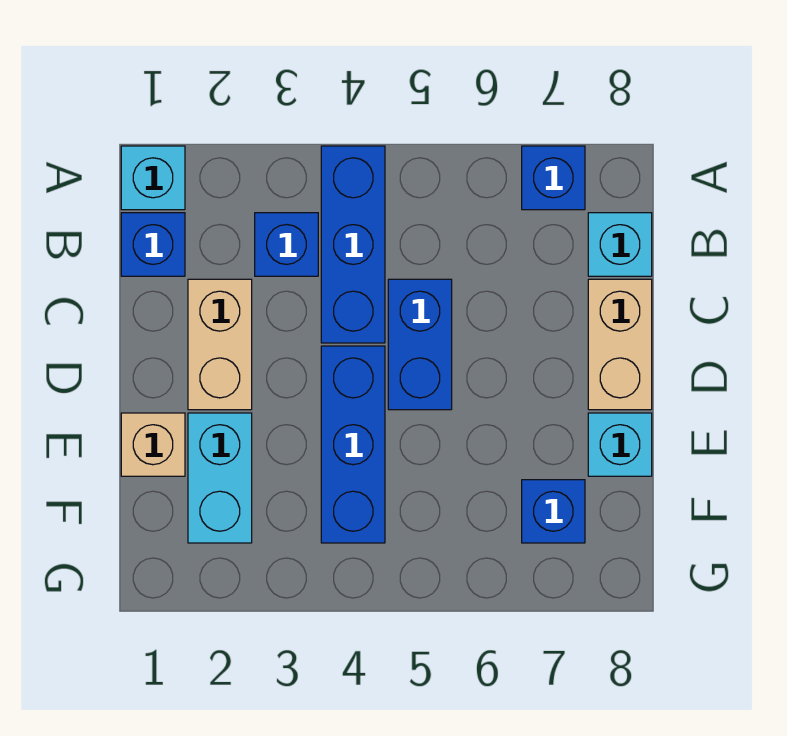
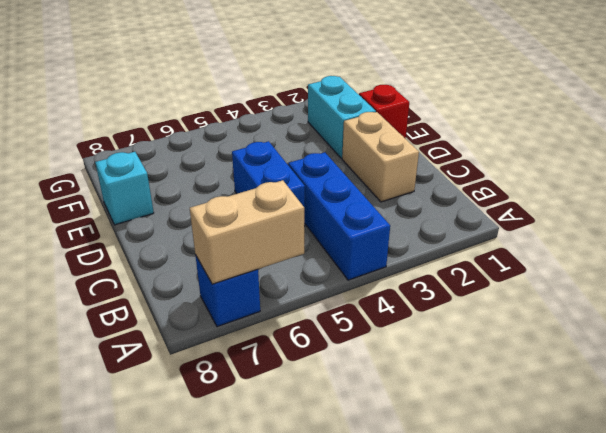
tan 1x2 brick [190,180,304,284] -> tan 1x2 brick turned to [588,279,652,410]
red 1x1 brick [359,85,409,139] -> tan 1x1 brick [121,413,185,476]
none -> cyan 1x1 brick [121,146,185,210]
none -> blue 1x1 brick [121,213,185,276]
none -> blue 1x1 brick [255,213,318,276]

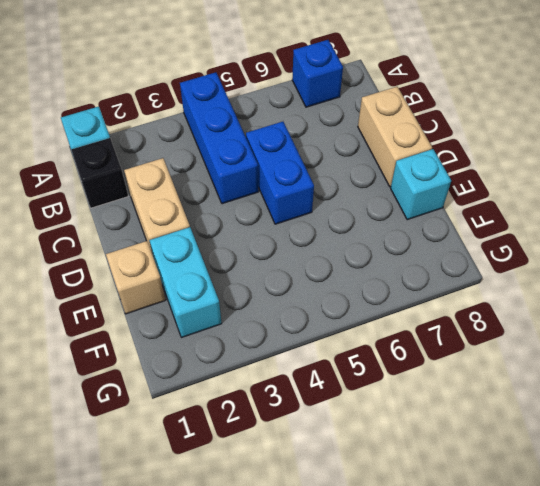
black 1x1 brick [71,138,128,208] -> blue 1x1 brick [121,213,185,276]
none -> blue 1x1 brick [255,213,318,276]
none -> cyan 1x1 brick [588,213,652,276]
none -> blue 1x3 brick [321,346,385,543]

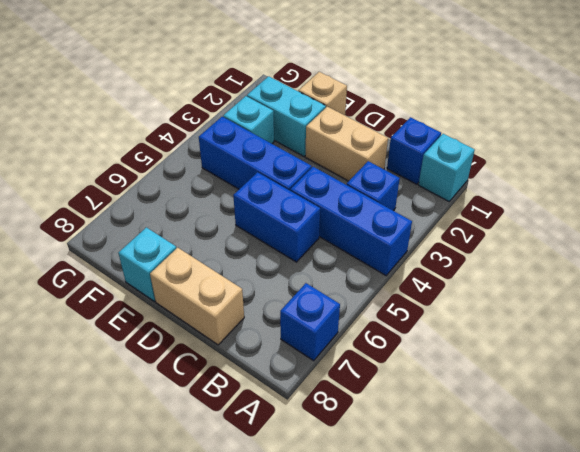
cyan 1x1 brick [223,96,274,144] -> cyan 1x1 brick moved to [588,213,652,276]
none -> blue 1x1 brick [522,480,585,543]

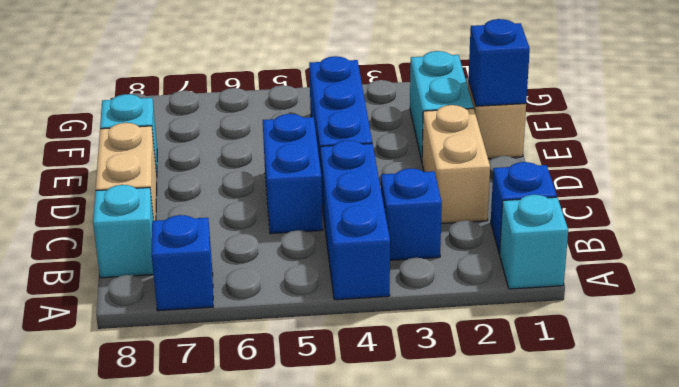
blue 1x1 brick [469,19,530,106] -> blue 1x1 brick moved to [522,480,585,543]

